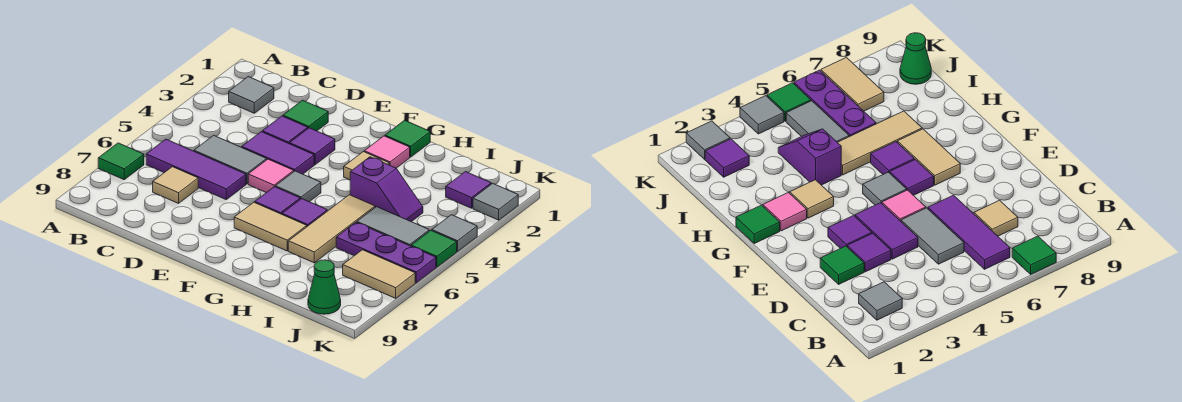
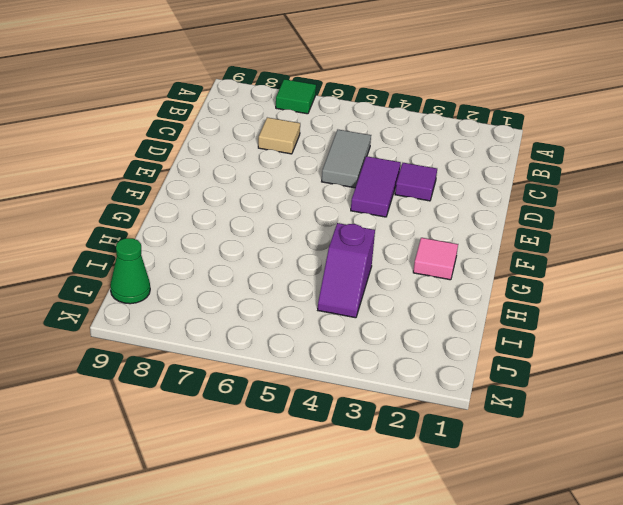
none -> grey 1x1 tile [229,77,274,113]
none -> purple 1x3 tile [146,139,246,199]
none -> green 1x1 tile [283,100,328,131]

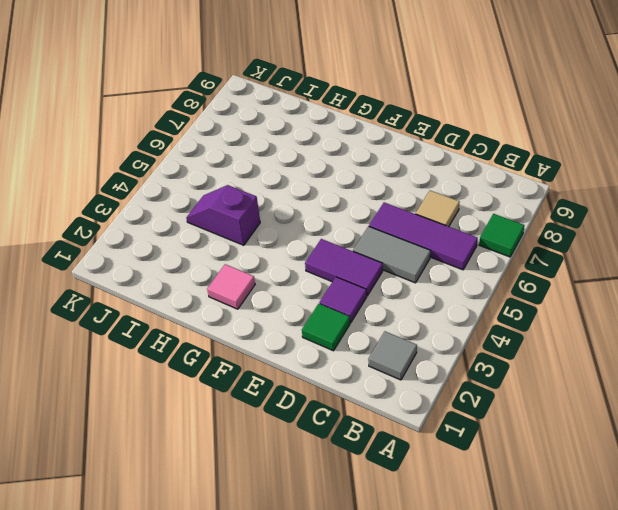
none -> purple 1x1 tile [289,128,335,164]
none -> pink 1x1 tile [248,159,294,193]
none -> grey 1x1 tile [275,171,321,202]

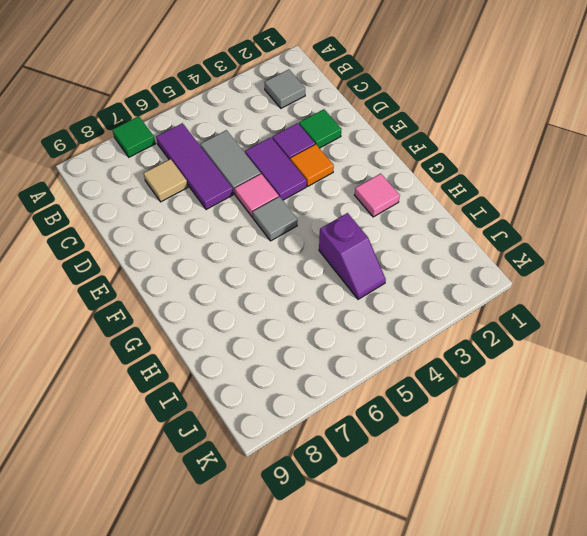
orange 1x1 tile [290,144,334,186] -> purple 1x1 tile [289,128,335,164]
none -> purple 1x1 tile [255,187,300,214]
none -> tan 1x2 tile [234,202,307,251]
none -> green 1x1 tile [385,120,430,157]

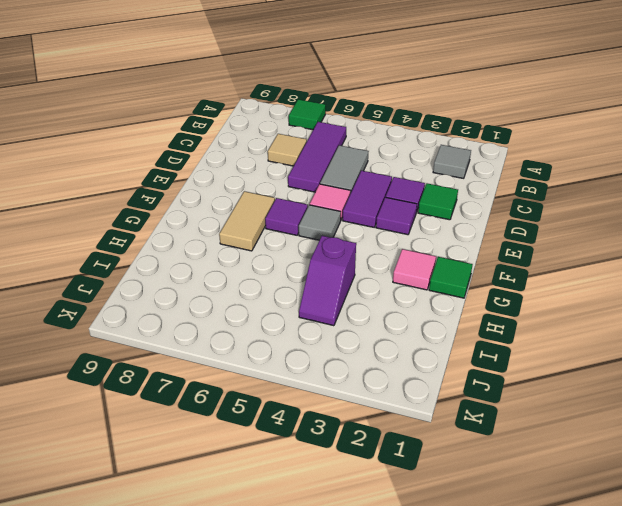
none -> tan 1x1 tile [344,152,389,180]
none -> purple 1x1 tile [282,198,327,226]
none -> tan 1x3 tile [288,195,375,263]

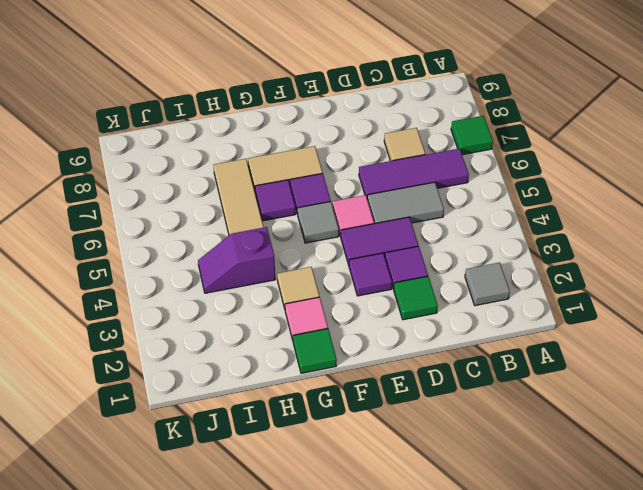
none -> grey 1x2 tile [357,207,429,246]
none -> purple 1x3 plate [336,222,436,283]
none -> purple 1x1 tile [446,172,491,208]

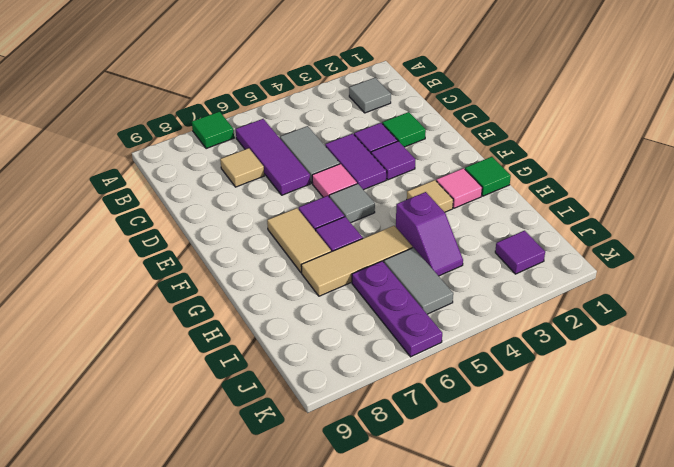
none -> tan 1x2 tile [343,250,415,298]
none -> green 1x1 cone [308,260,341,314]
none -> grey 1x1 tile [473,183,518,220]

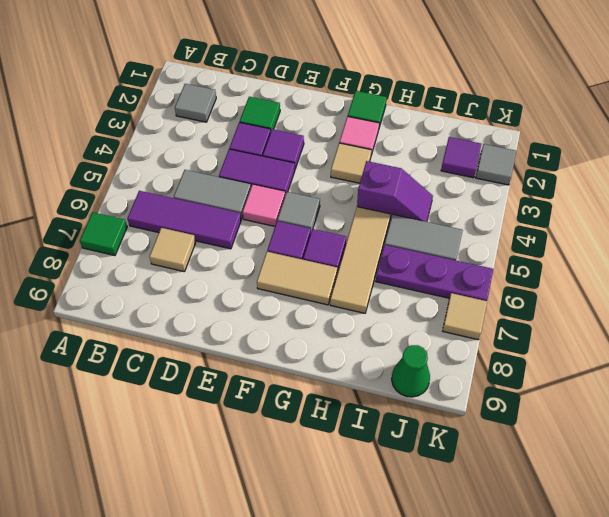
tan 1x1 tile [443,293,487,340] -> tan 1x2 tile [343,250,415,298]
none -> grey 1x1 tile [432,215,477,251]
none -> green 1x1 tile [411,230,457,267]

